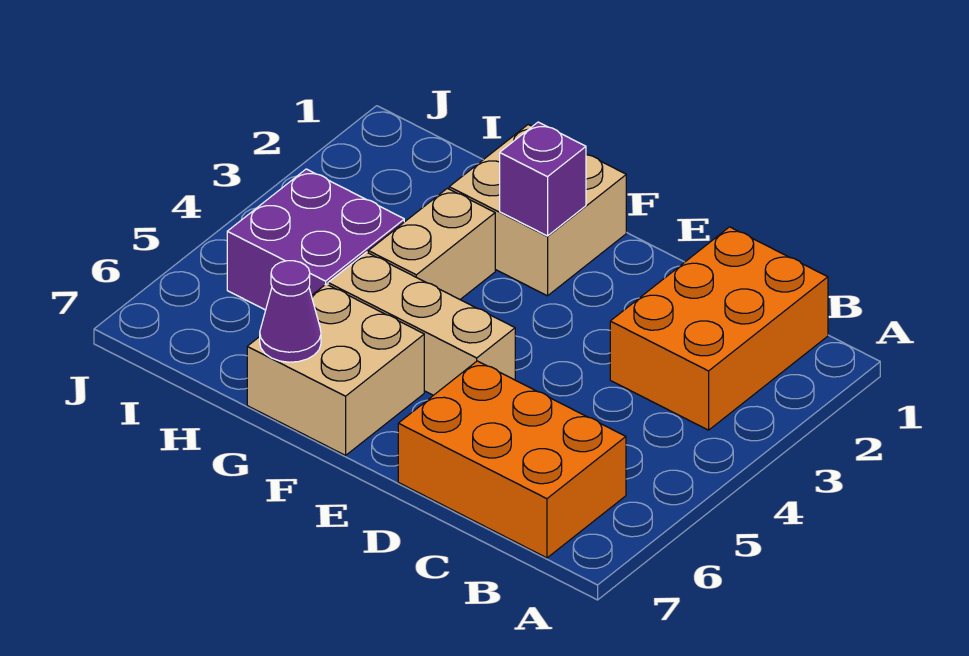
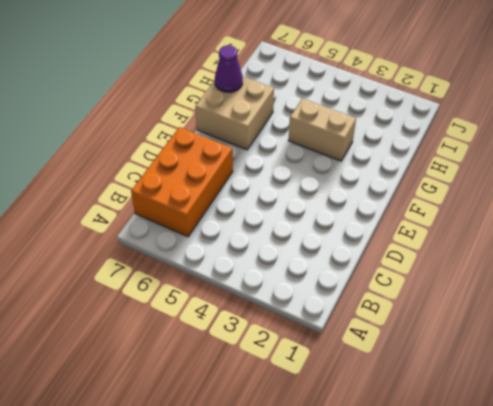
none -> orange 2x3 brick [610,227,828,430]
none -> tan 1x3 brick [328,252,515,395]

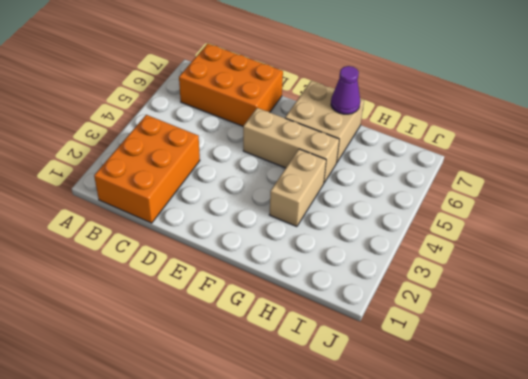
none -> tan 2x2 brick [449,125,626,296]
none -> purple 2x2 brick [227,169,404,310]

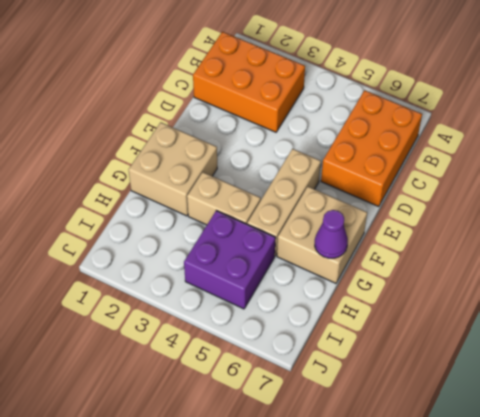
none -> purple 1x1 brick [500,122,586,236]

